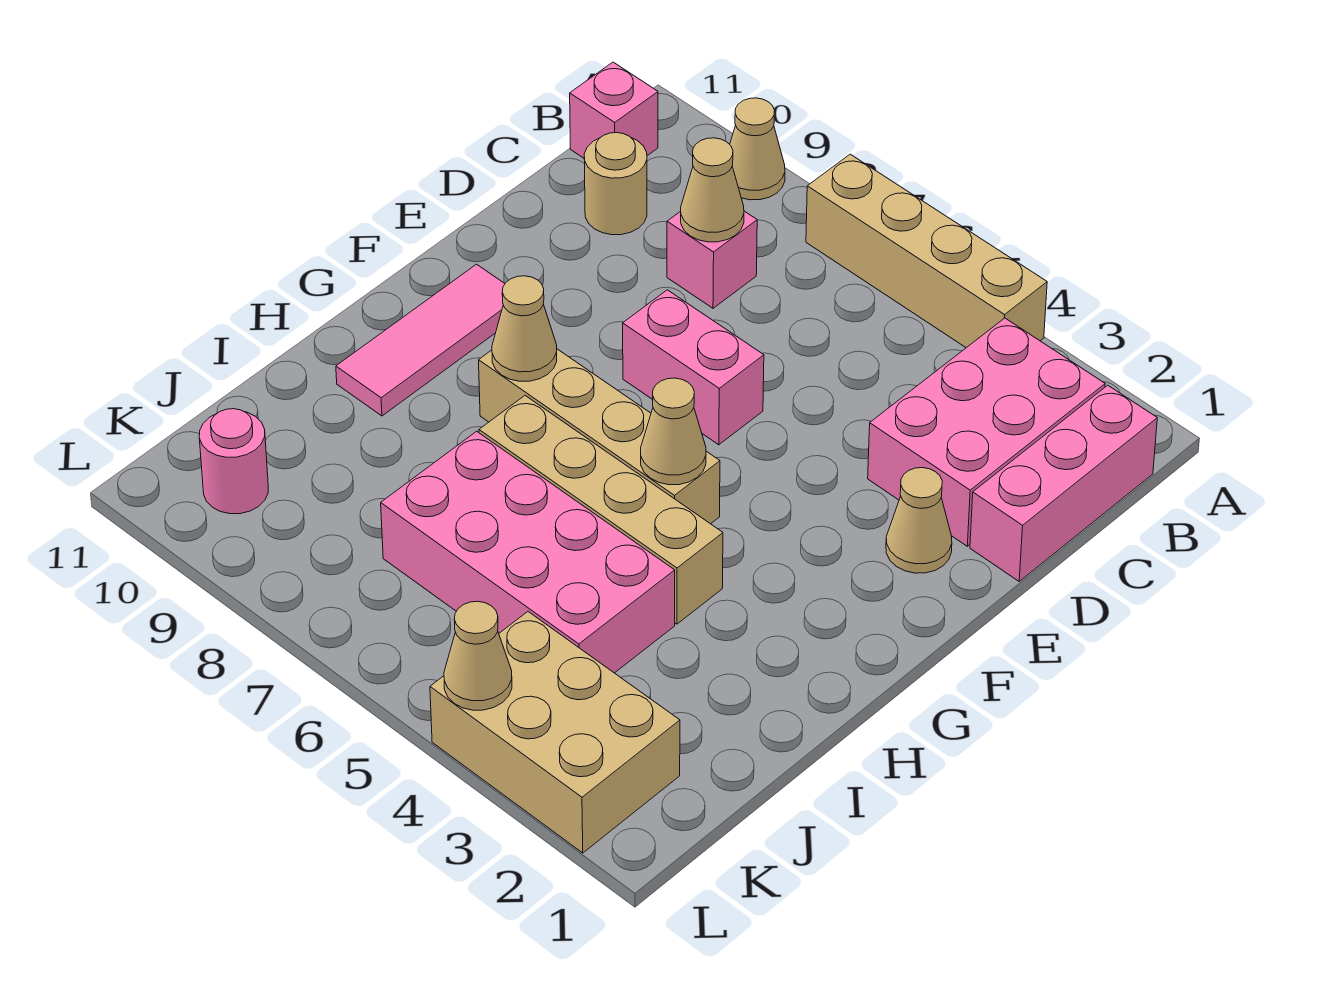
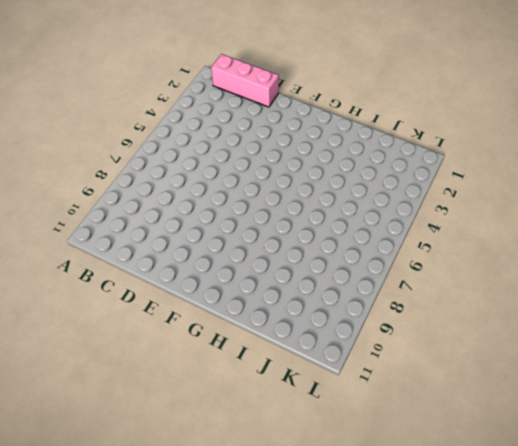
none -> tan 1x4 brick [806,154,1047,348]
none -> tan 1x1 cone [730,98,785,200]
none -> pink 2x3 brick [868,318,1105,546]

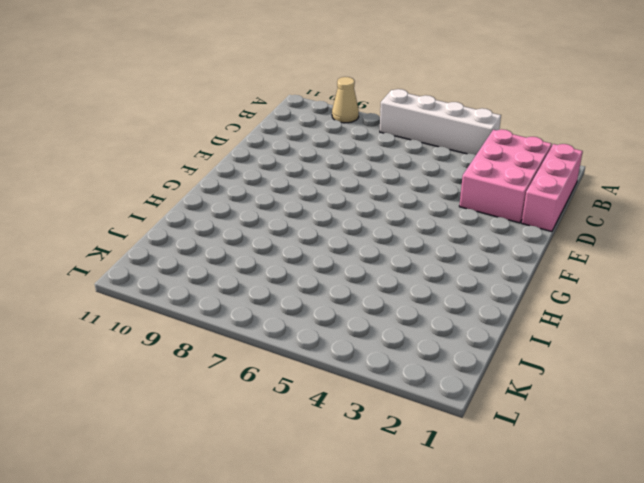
white 1x4 brick [380,89,501,155] -> tan 1x4 brick [806,154,1047,348]
none -> pink 1x1 brick [570,62,658,158]
none -> pink 1x1 brick [667,211,757,308]
none -> tan 1x1 round brick [584,133,647,235]

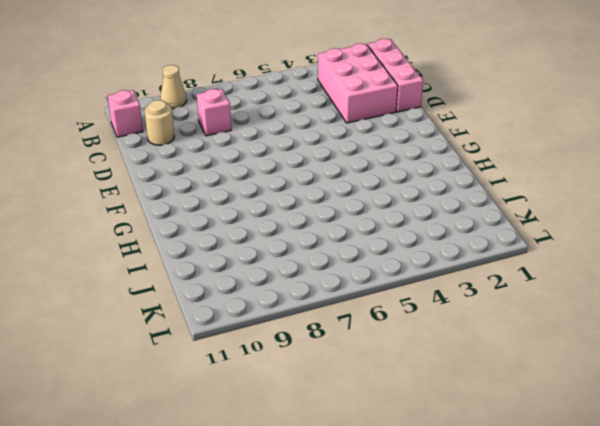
none -> tan 1x4 brick [806,154,1047,348]
none -> tan 1x1 cone [886,468,952,573]
none -> pink 1x2 brick [623,290,764,445]

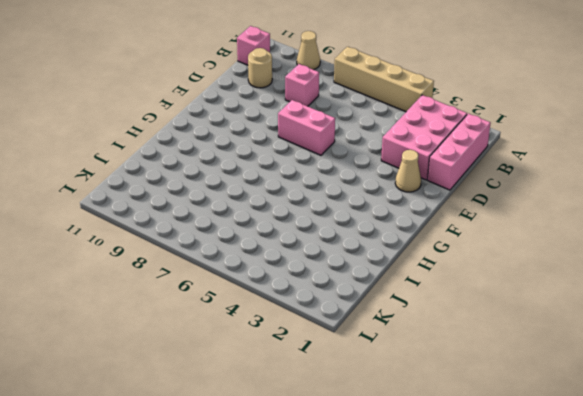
none -> pink 1x3 tile [336,264,505,416]
none -> tan 1x4 brick [479,349,720,524]
none -> tan 1x4 brick [479,396,723,624]

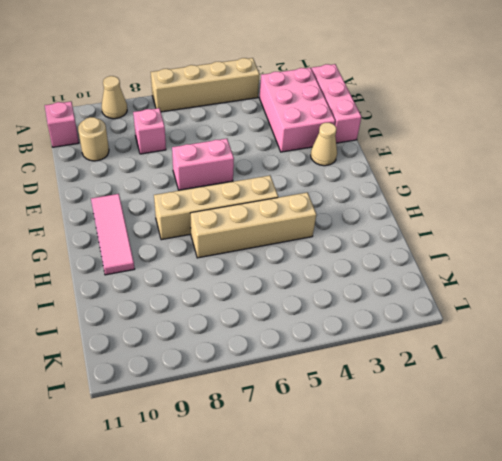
none -> pink 2x4 brick [381,431,675,673]
none -> tan 2x3 brick [430,612,680,853]
none -> pink 1x1 round brick [199,409,268,514]

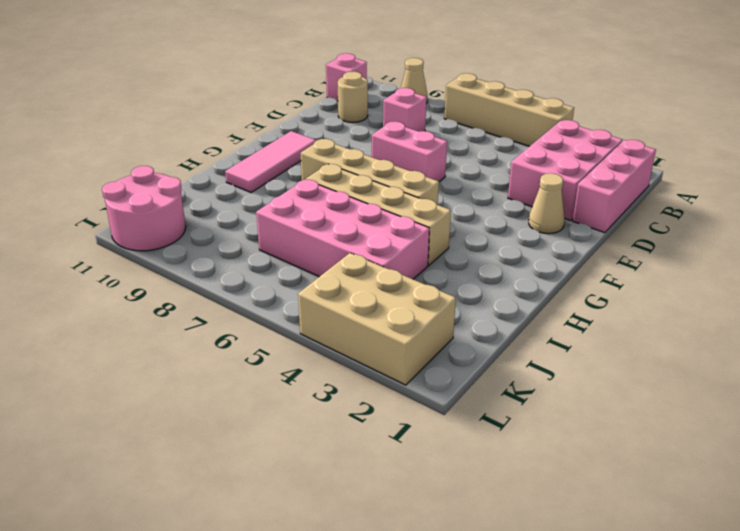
pink 2x2 round brick [102,166,186,251] -> pink 1x1 round brick [199,409,268,514]
none -> tan 1x1 cone [681,138,744,242]
none -> tan 1x1 cone [641,378,706,485]
none -> tan 1x1 cone [492,276,557,381]

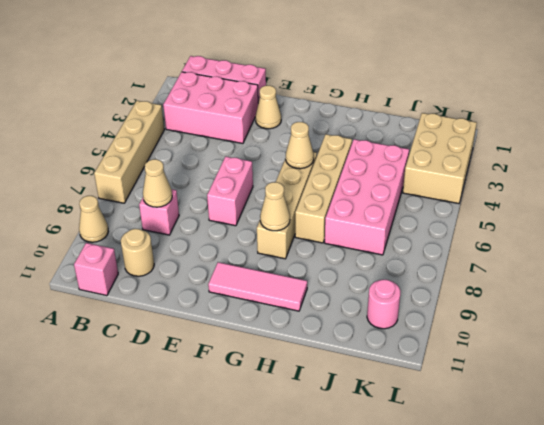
none -> tan 1x1 cone [444,601,512,710]

